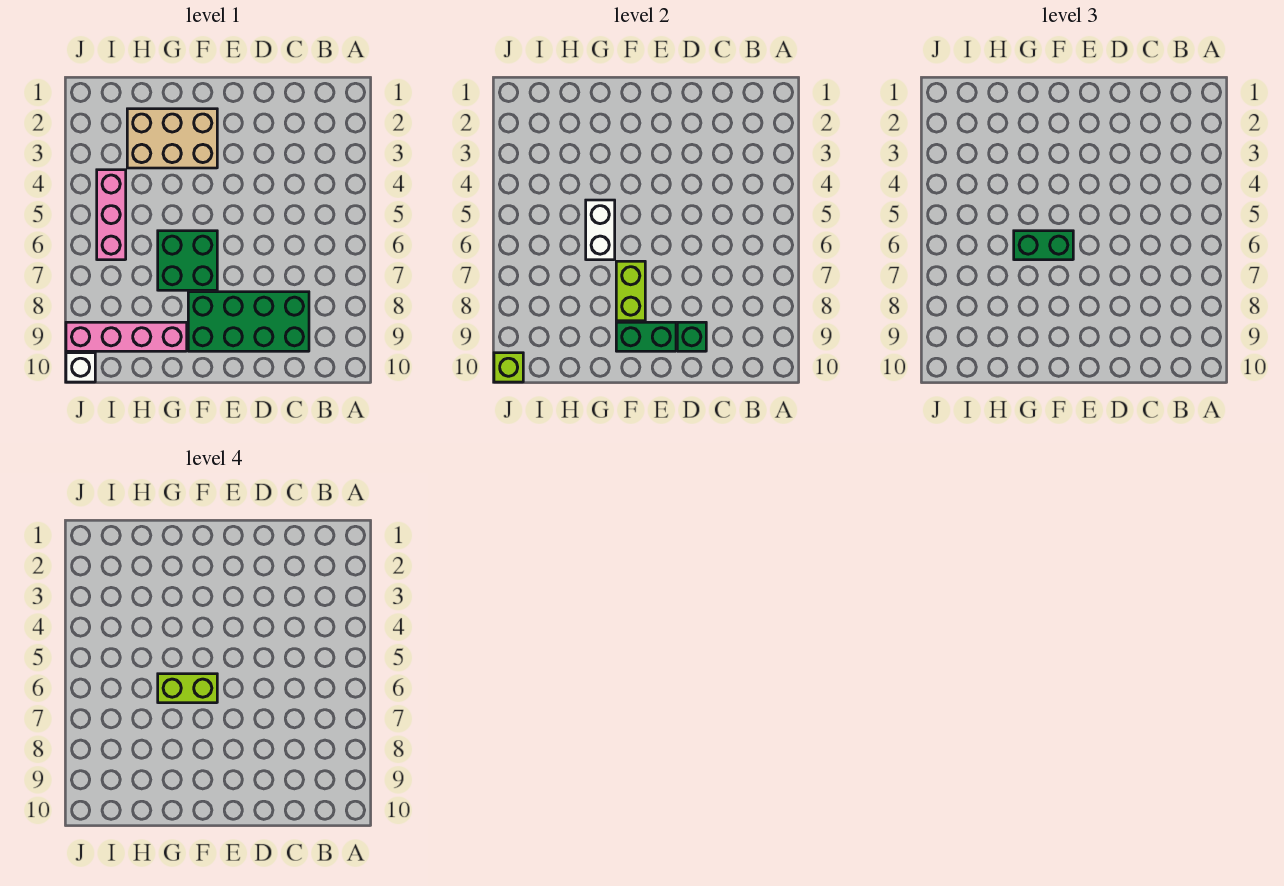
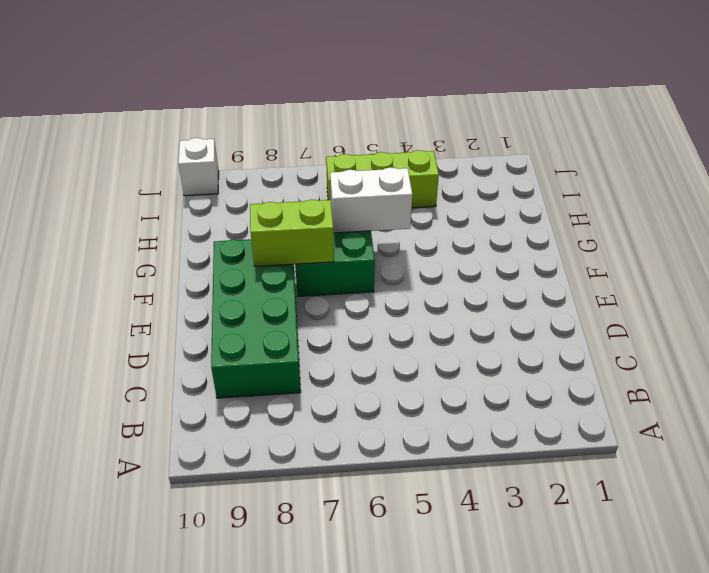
lime 1x3 brick [326,150,439,208] -> pink 1x3 brick [97,170,126,260]
none -> tan 2x3 brick [127,109,217,168]
none -> pink 1x4 brick [66,322,187,351]
none -> green 1x1 brick [677,322,706,351]

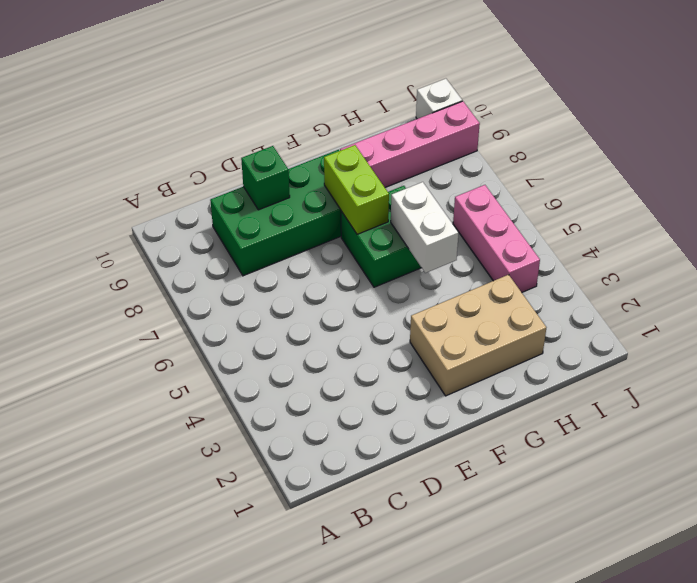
none -> green 1x2 brick [616,322,676,351]
none -> lime 1x1 brick [494,353,523,382]
none -> green 1x2 brick [1014,231,1073,260]

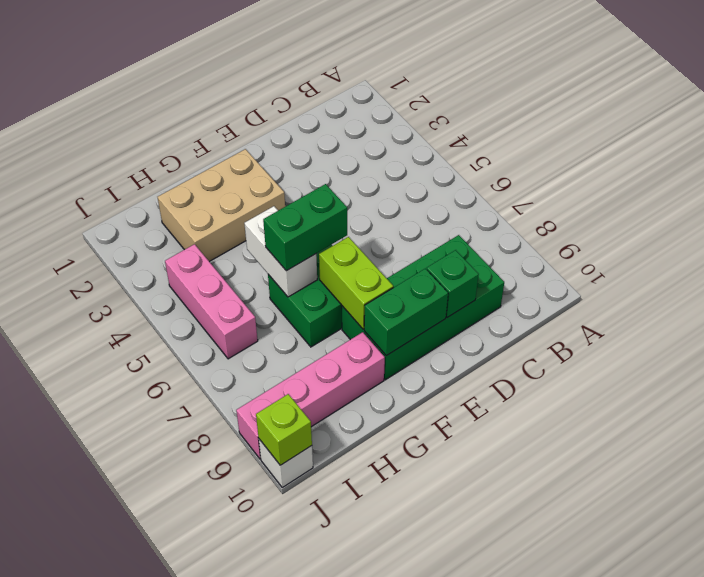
none -> lime 1x2 brick [158,674,217,703]

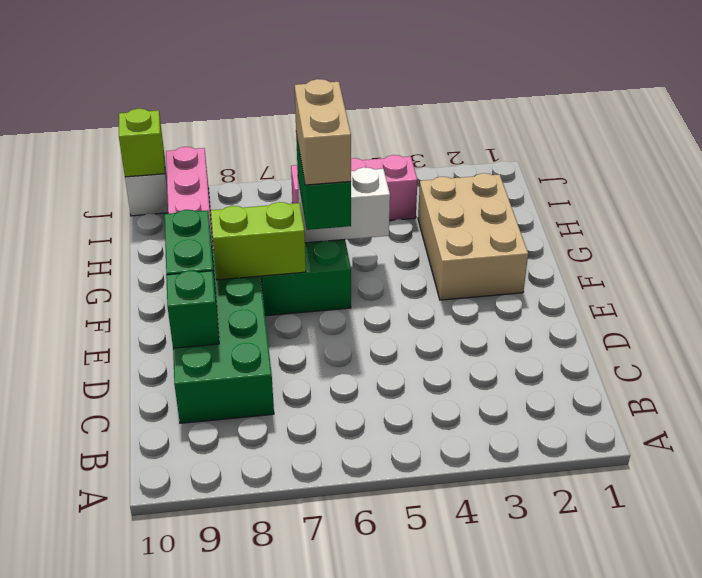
tan 1x2 brick [295,79,351,185] -> lime 1x2 brick [158,674,217,703]

